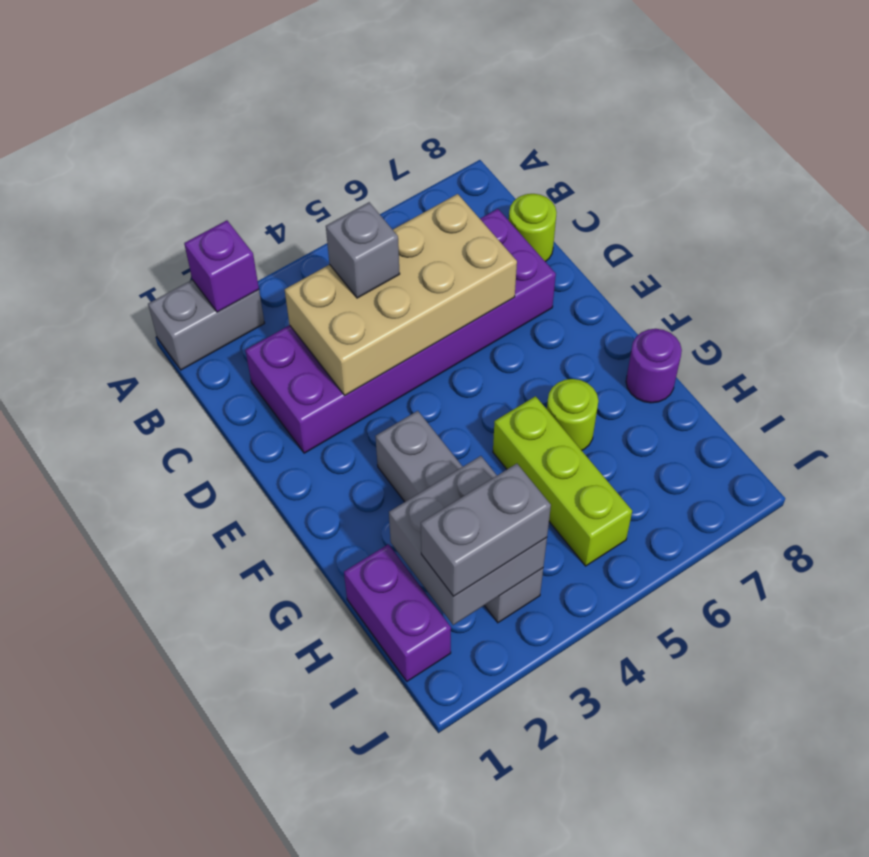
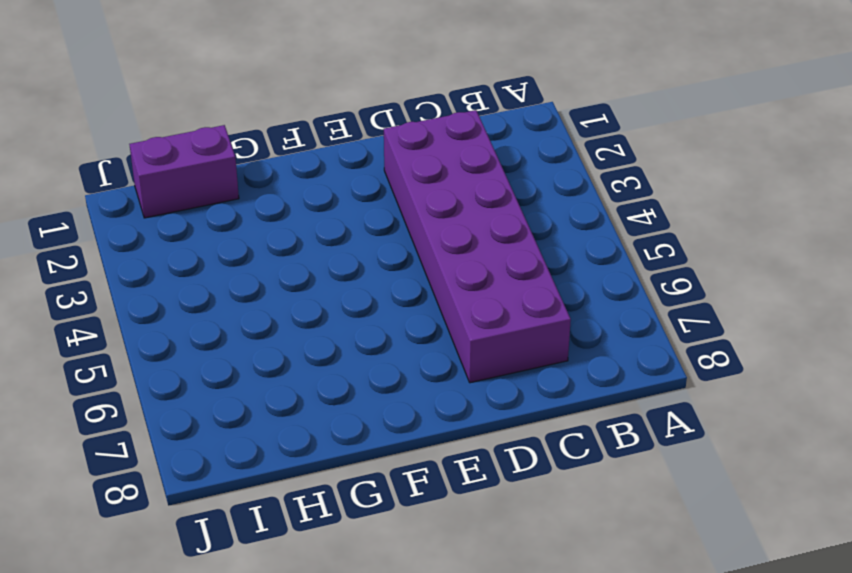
none -> grey 1x2 brick [148,280,265,370]
none -> lime 1x1 round brick [509,194,557,262]
none -> grey 1x4 brick [376,411,543,623]

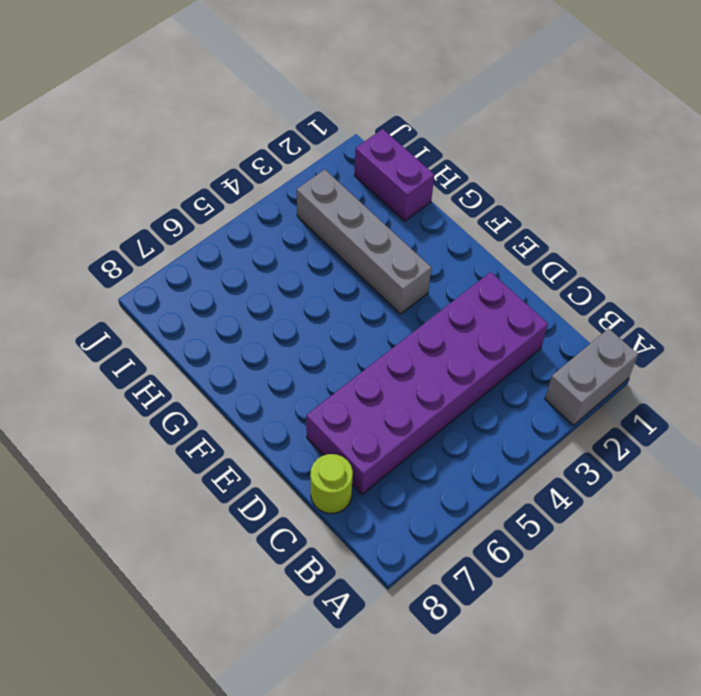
none -> lime 1x3 brick [493,396,632,566]
none -> lime 1x1 round brick [547,379,598,450]
none -> purple 1x1 round brick [626,329,682,403]

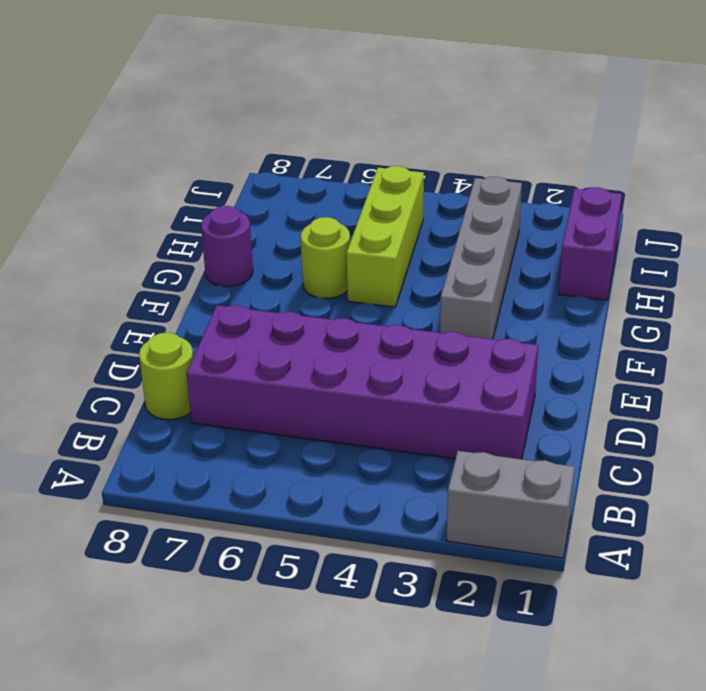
none -> purple 1x1 brick [184,220,259,312]
none -> tan 2x4 brick [285,194,517,395]
none -> grey 2x2 brick [389,456,547,625]

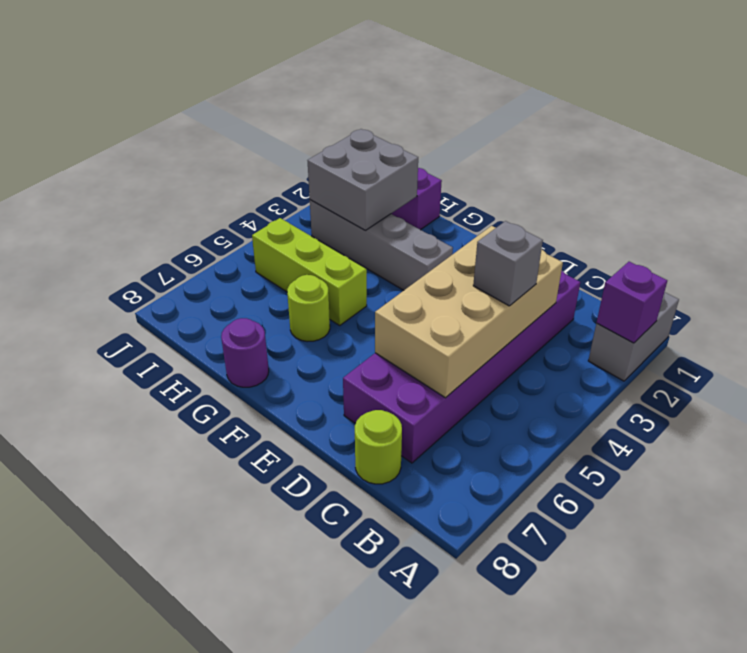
none -> grey 1x2 brick [421,464,551,596]

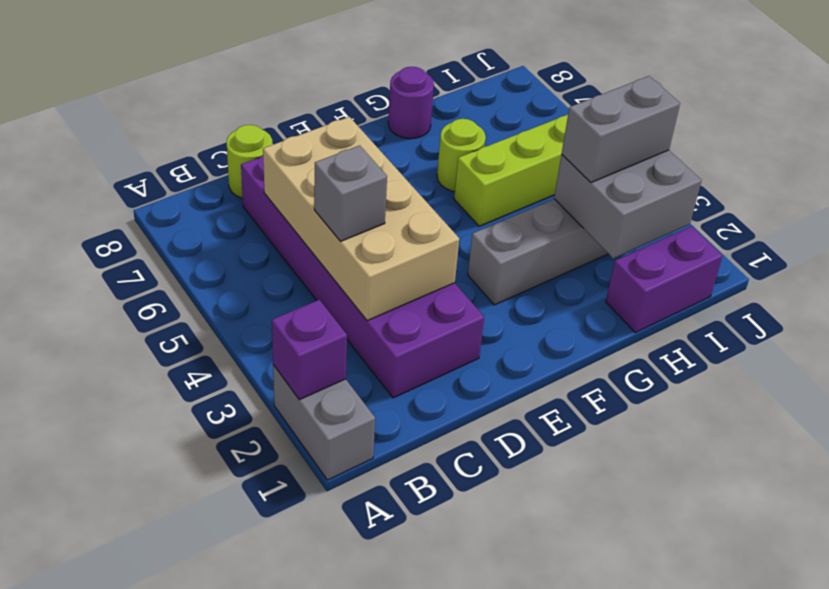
grey 1x2 brick [562,76,680,183] -> grey 1x2 brick turned to [421,464,551,596]

